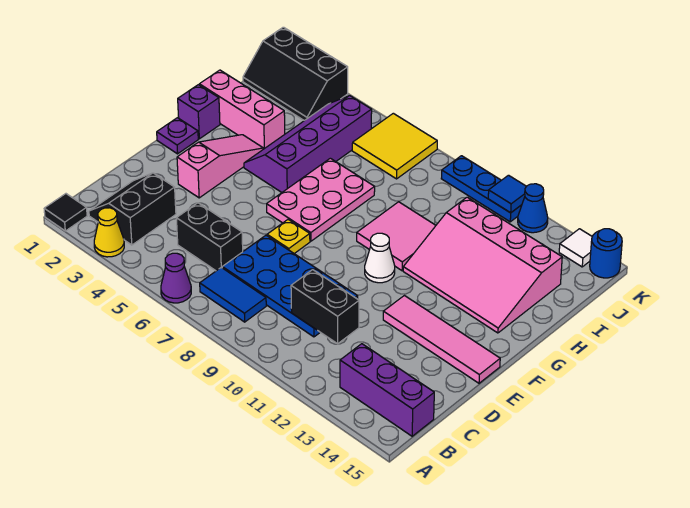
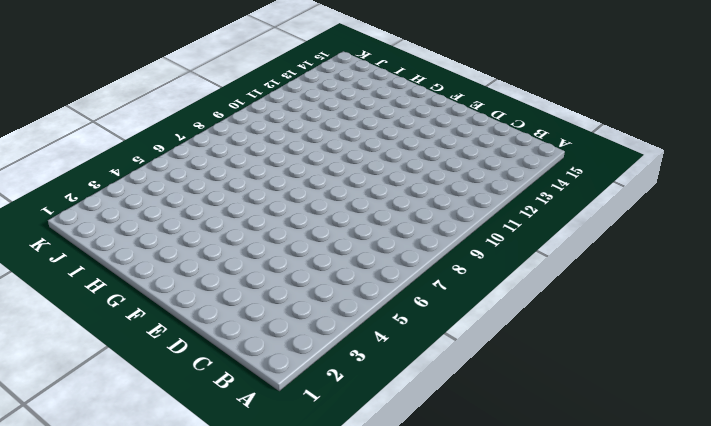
none -> black 1x1 tile [44,194,87,231]
none -> yellow 1x1 cone [94,208,124,257]
none -> purple 1x1 cone [161,253,191,303]

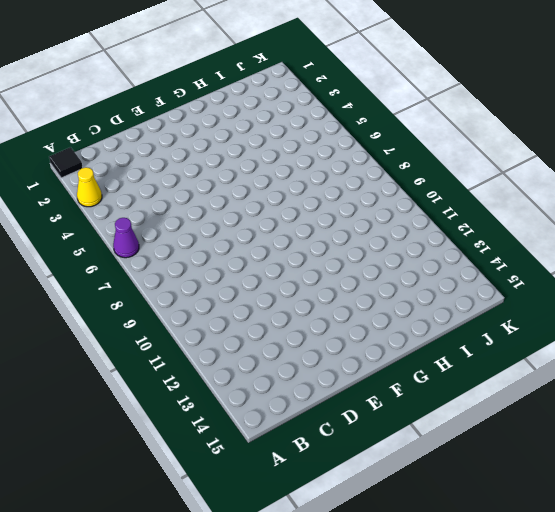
none -> black 2x2 slope [89,173,176,245]
none -> blue 1x2 tile [200,267,266,322]
none -> purple 1x3 brick [340,344,434,436]

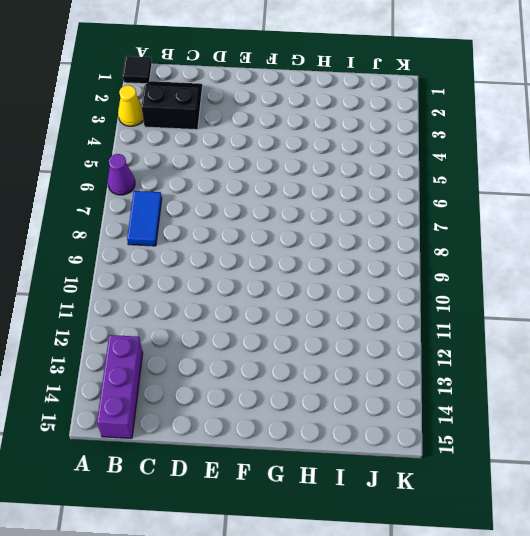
none -> black 1x2 brick [176,203,243,271]
none -> blue 2x4 plate [222,235,358,337]
none -> pink 1x3 slope [177,135,263,198]

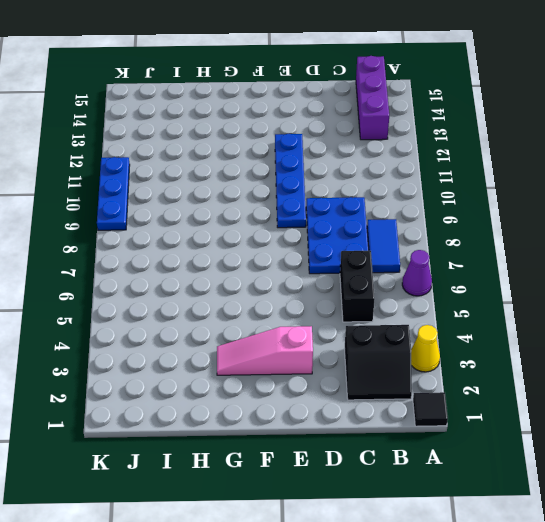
blue 2x3 plate [306,197,368,274] -> blue 2x4 plate [222,235,358,337]
blue 1x4 plate [275,134,306,228] -> pink 1x4 tile [383,296,500,383]
none -> yellow 1x1 plate [267,220,310,254]
none -> purple 1x1 plate [157,118,198,154]
none -> pink 2x3 plate [267,158,375,241]

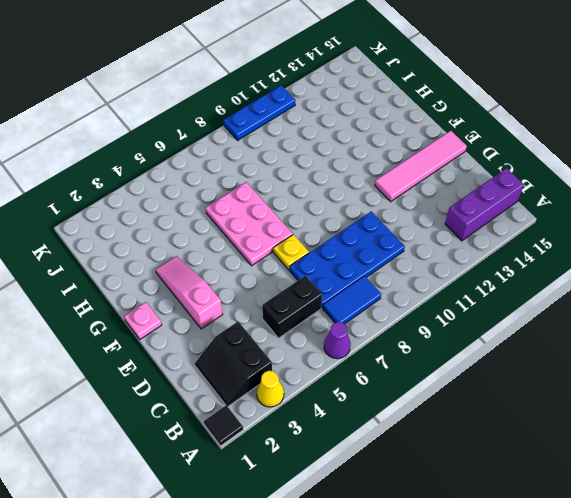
pink 1x1 plate [124,302,162,339] -> purple 1x1 plate [157,118,198,154]
none -> white 1x1 cone [365,233,395,283]
none -> purple 1x1 brick [178,85,220,139]
none -> purple 2x4 slope [244,96,372,192]

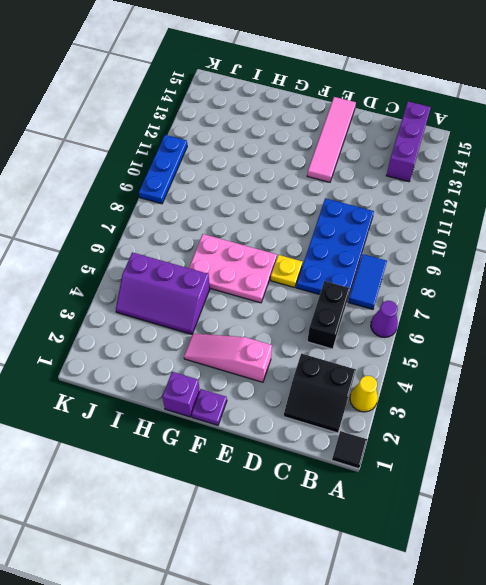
purple 2x3 slope [116,252,210,334] -> purple 2x4 slope [244,96,372,192]
none -> white 1x1 cone [365,233,395,283]
none -> pink 2x2 tile [357,202,436,271]
none -> pink 3x4 slope [403,197,562,333]

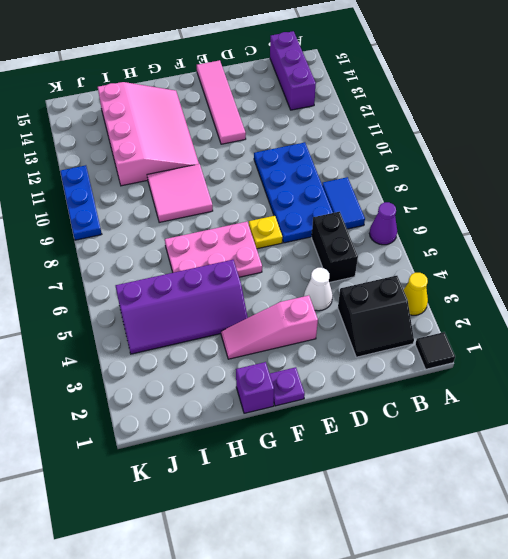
white 1x1 cone [304,268,333,311] -> white 1x1 cone moved to [365,233,395,283]
none -> pink 1x3 brick [199,70,285,149]
none -> black 2x3 slope [243,27,348,121]
none -> yellow 2x2 tile [352,113,437,179]

